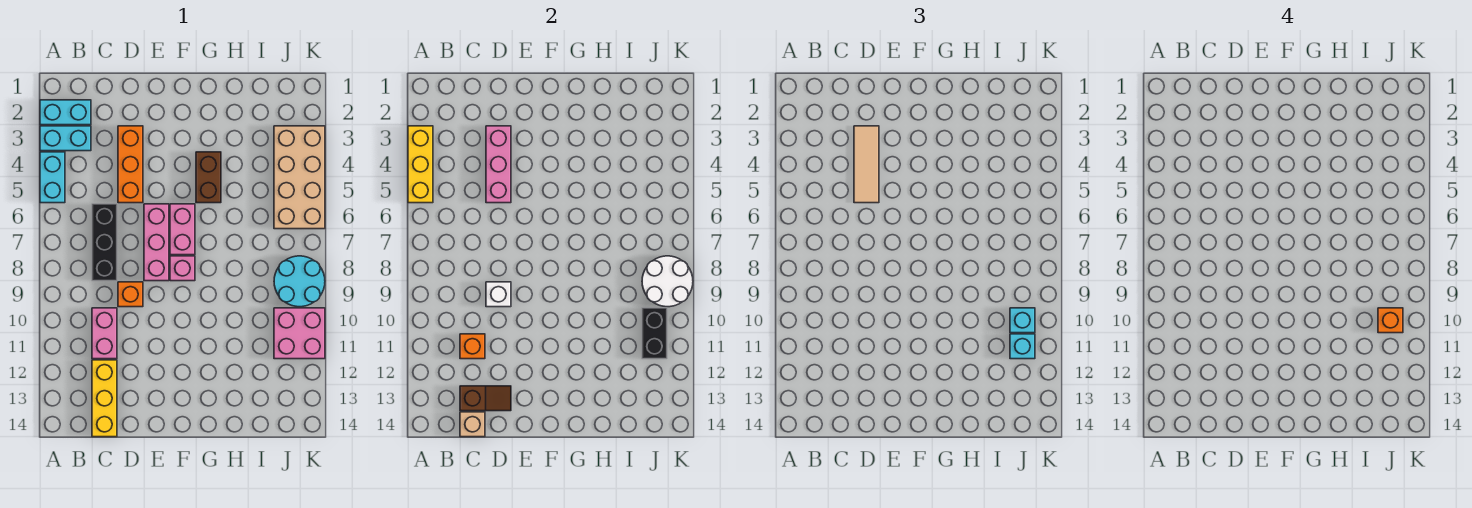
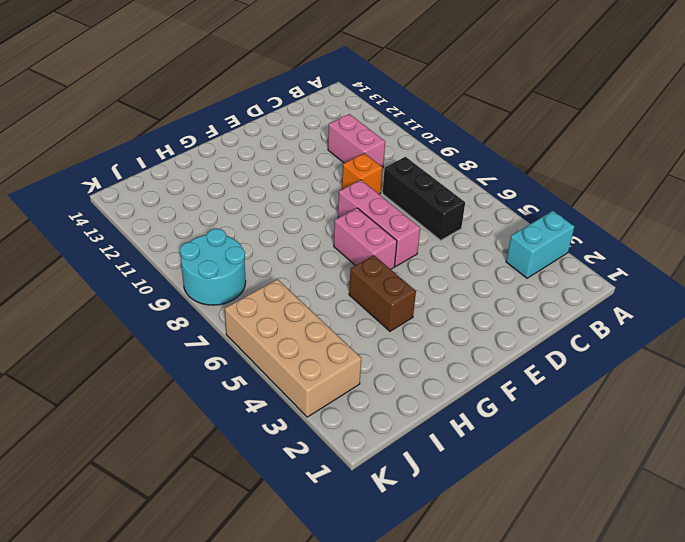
none -> cyan 1x2 brick [40,100,91,125]
none -> cyan 1x2 brick [40,152,65,203]
none -> yellow 1x3 brick [92,360,117,437]

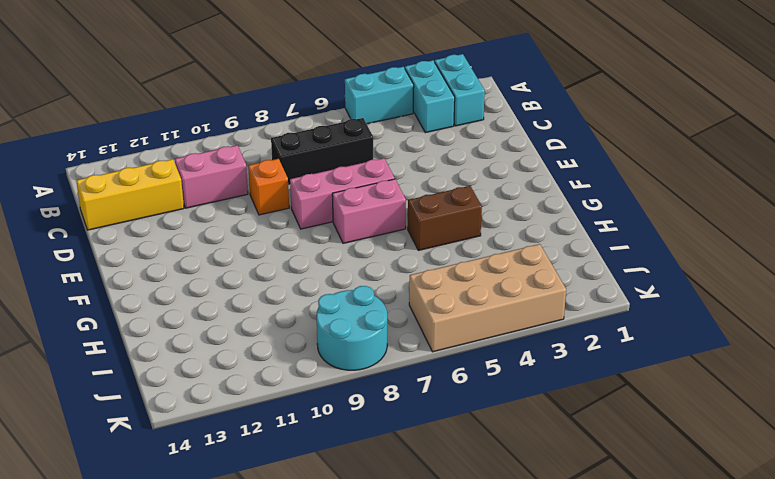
none -> orange 1x3 brick [118,126,143,203]
none -> pink 1x1 brick [170,256,195,281]
none -> pink 2x2 brick [274,308,325,359]

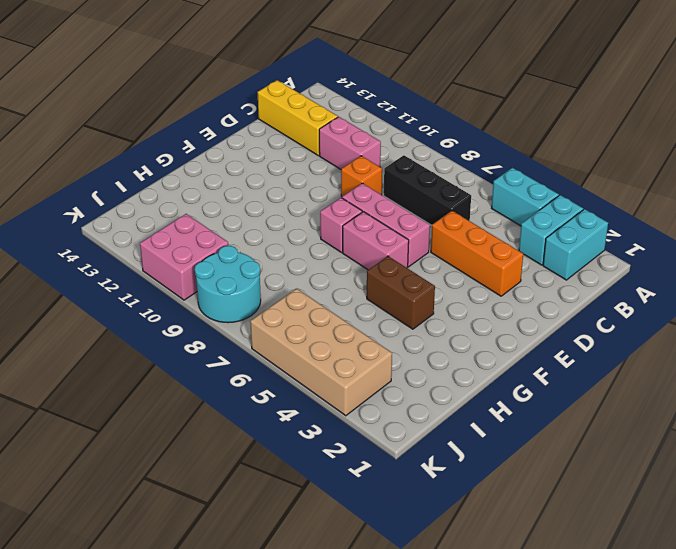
none -> yellow 1x3 brick [408,126,433,203]
none -> orange 1x1 brick [460,334,485,359]
none -> brown 1x2 slope [460,386,511,411]

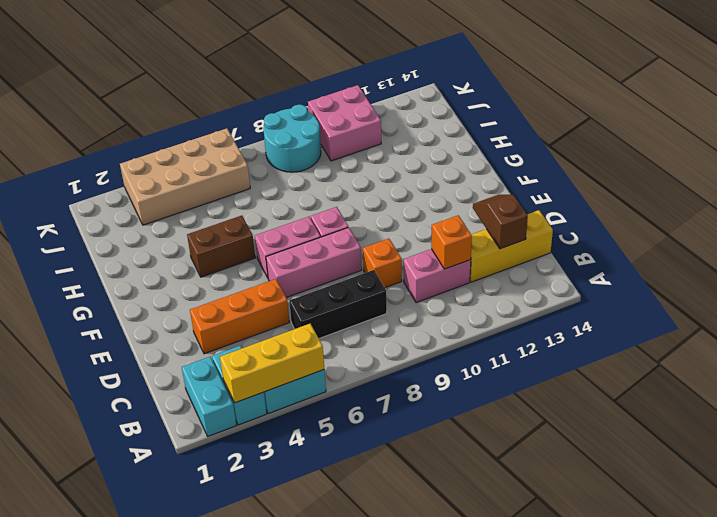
none -> tan 1x1 brick [460,412,485,437]
none -> pink 1x3 brick [486,126,511,203]
none -> white 1x1 brick [486,282,511,307]

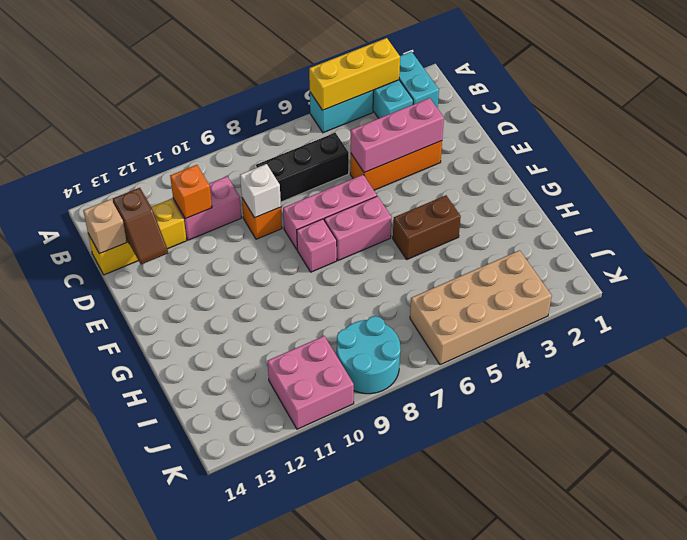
none -> white 2x2 round brick [642,256,693,307]
none -> black 1x2 brick [642,308,667,359]
none -> tan 1x3 tile [854,126,879,203]

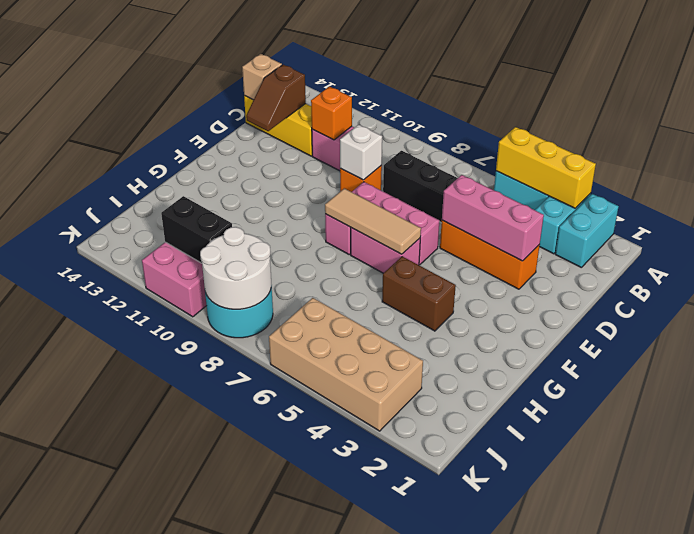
tan 1x3 tile [325,188,421,254] -> tan 1x3 tile moved to [854,126,879,203]
none -> cyan 1x1 brick [1010,308,1035,333]
none -> cyan 1x1 brick [1010,334,1035,359]
none -> orange 1x1 brick [1378,308,1403,333]

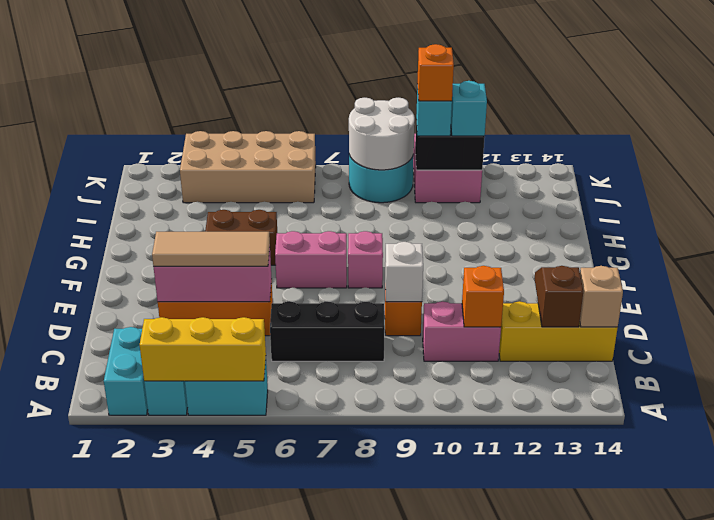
none -> pink 1x3 brick [144,204,169,281]

